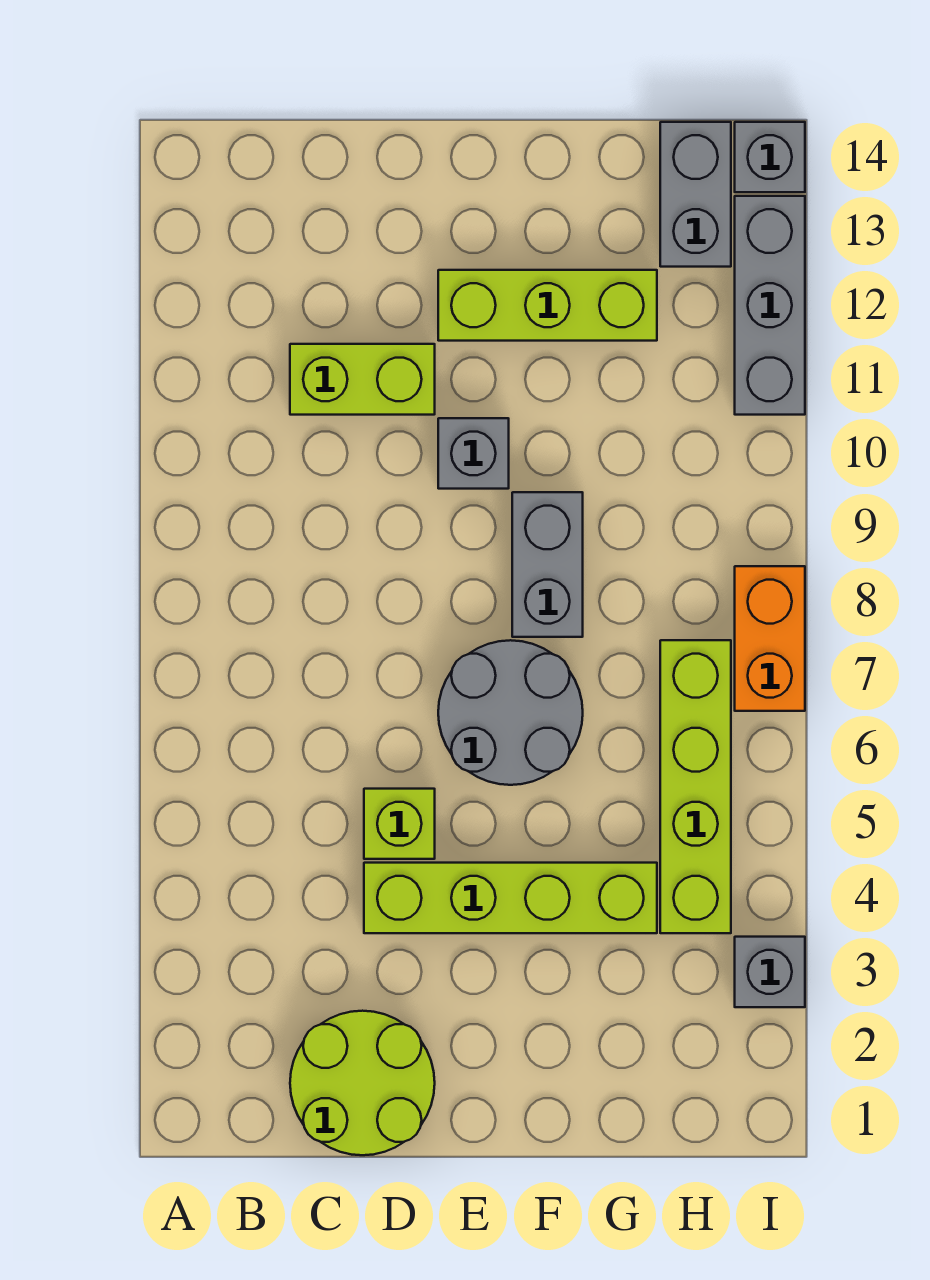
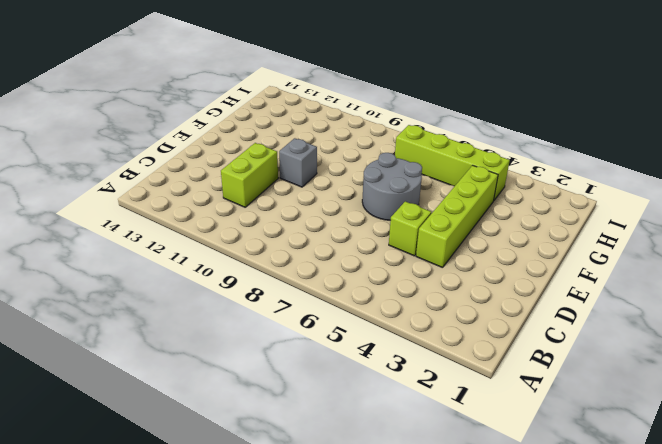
none -> lime 2x2 round brick [290,1011,435,1155]
none -> lime 1x3 brick [438,270,657,341]
none -> grey 1x2 brick [512,492,583,637]

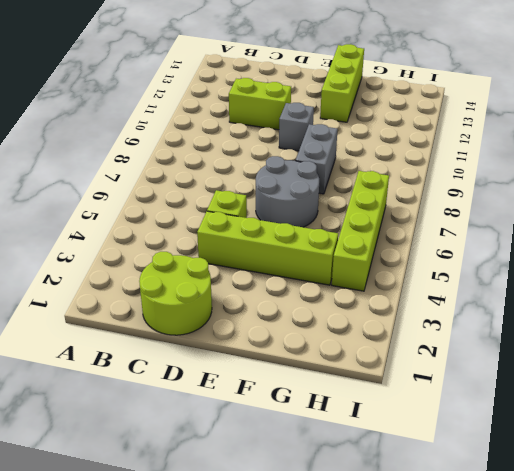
lime 1x3 brick [320,44,364,122] -> lime 1x3 brick turned to [438,270,657,341]
none -> grey 1x2 brick [660,122,731,267]
none -> grey 1x1 brick [735,937,805,1007]
none -> orange 1x2 brick [735,566,805,711]

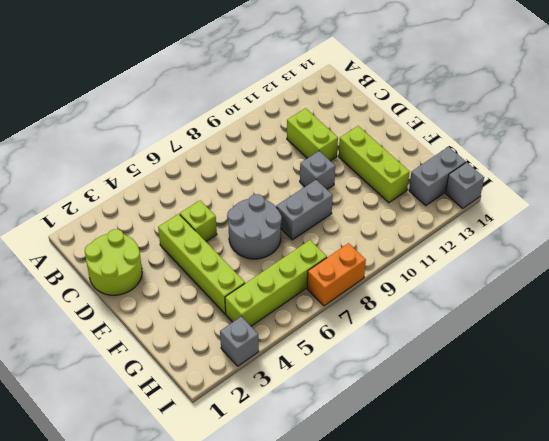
none -> grey 1x3 brick [735,196,805,415]

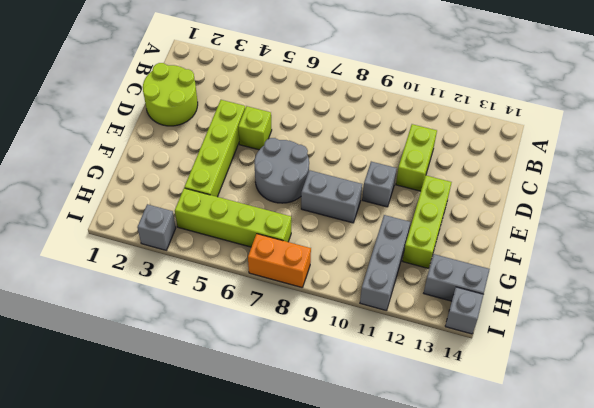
grey 1x3 brick [360,215,410,311] -> grey 1x3 brick turned to [735,196,805,415]

